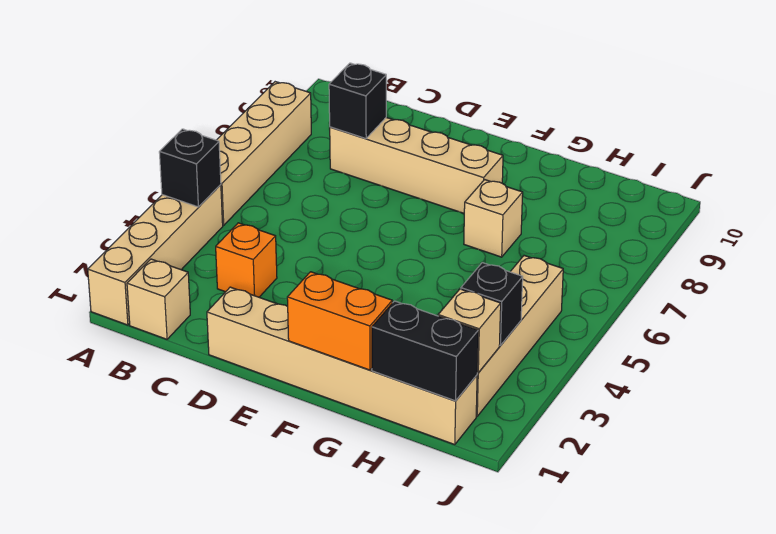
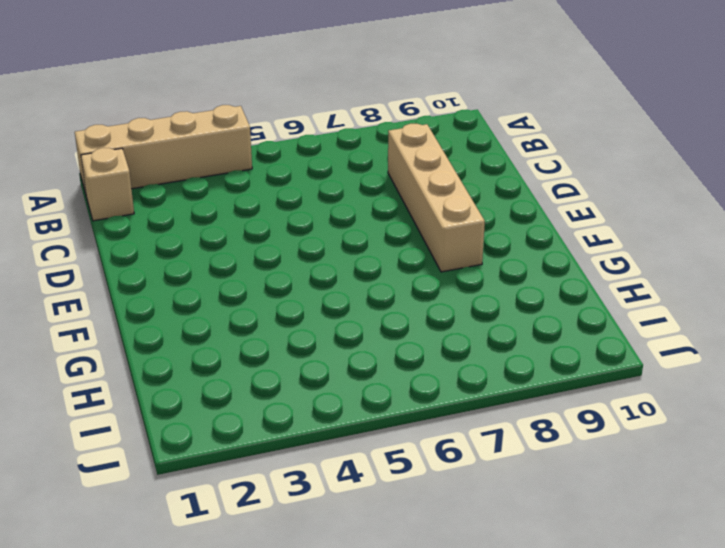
none -> tan 1x4 brick [217,82,311,225]
none -> orange 1x1 brick [216,223,277,297]
none -> tan 1x6 brick [207,287,477,445]

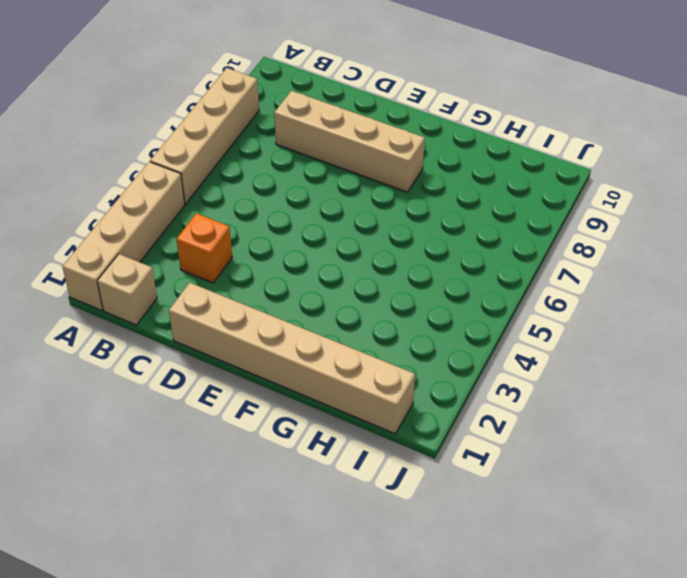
none -> tan 1x1 brick [464,180,523,257]
none -> tan 1x4 brick [476,256,563,416]
none -> black 1x1 brick [159,129,221,207]

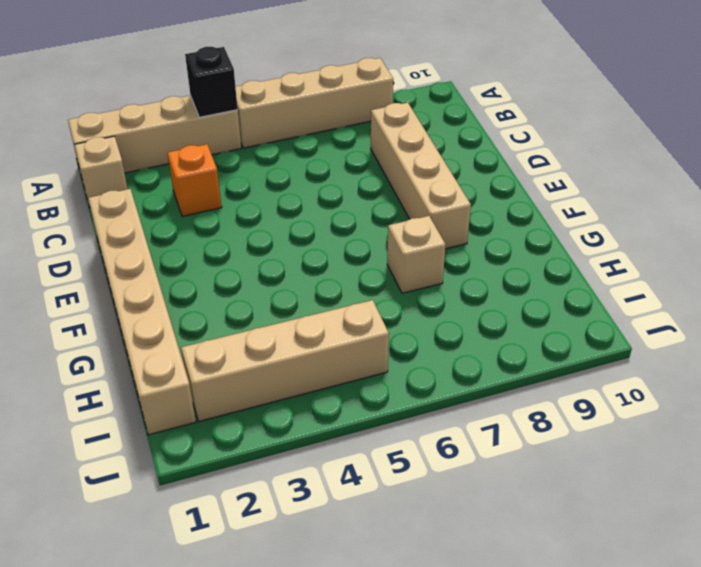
none -> black 1x1 brick [329,63,386,139]
none -> orange 1x2 brick [287,272,392,370]
none -> black 1x2 brick [372,301,478,401]

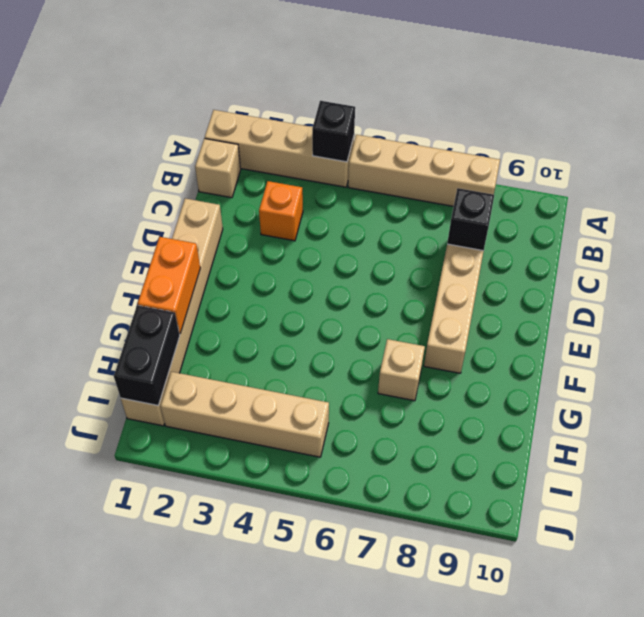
none -> tan 1x1 brick [438,289,501,373]
none -> black 1x1 brick [461,263,523,345]

